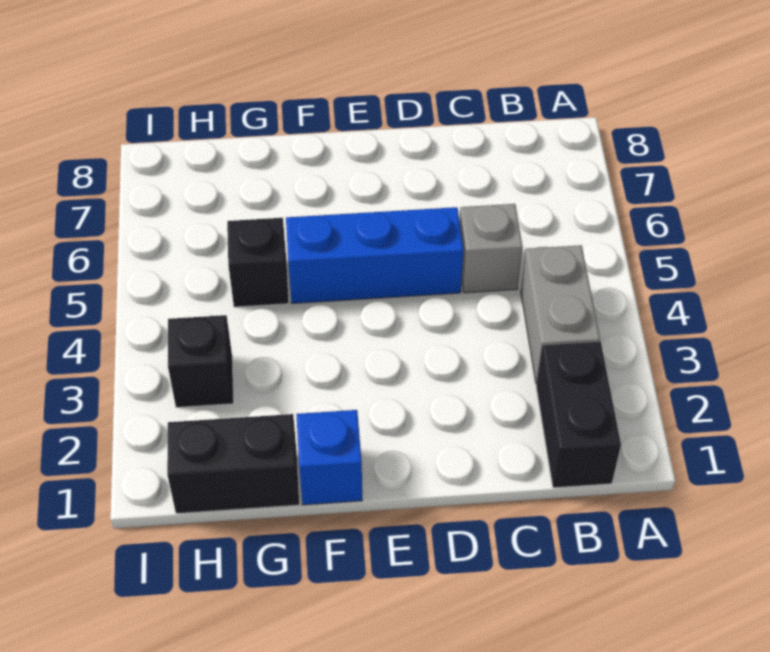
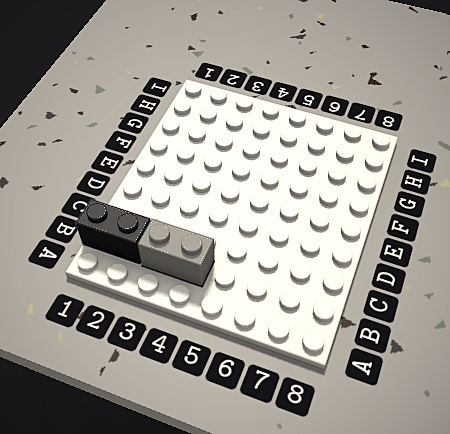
none -> grey 1x1 brick [459,204,522,293]
none -> blue 1x3 brick [286,207,464,303]

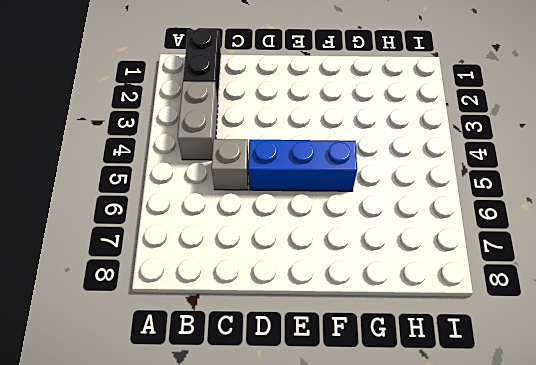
none -> blue 1x1 brick [296,410,362,505]
none -> black 1x2 brick [167,414,299,514]

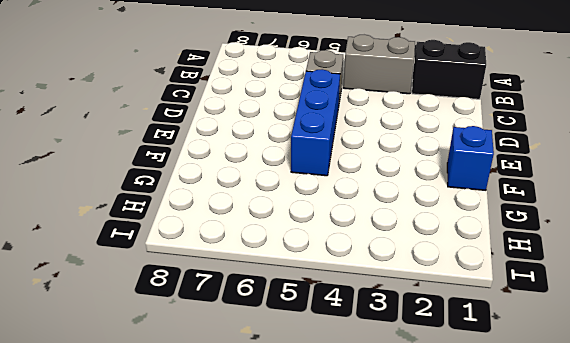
none -> black 1x2 brick [167,414,299,514]
none -> black 1x1 brick [227,218,289,307]

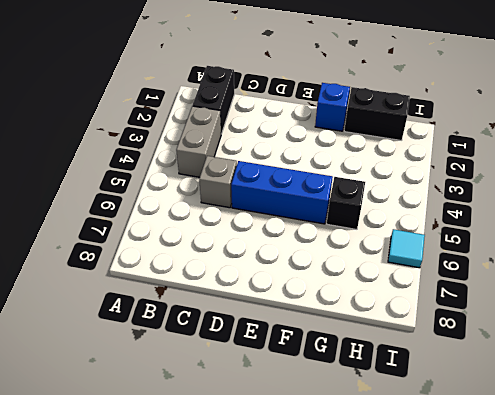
cyan 1x1 tile [388,229,425,268] -> none
none -> black 1x1 brick [168,315,233,407]

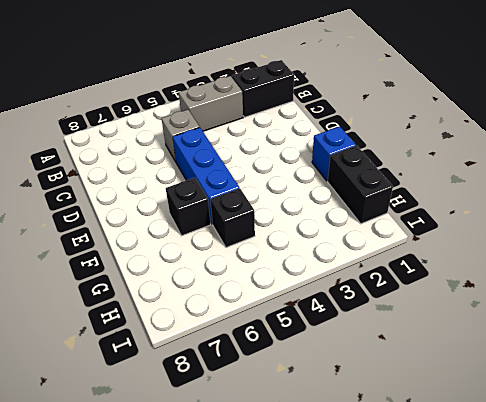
black 1x1 brick [166,178,211,236] -> black 1x1 brick moved to [168,315,233,407]

